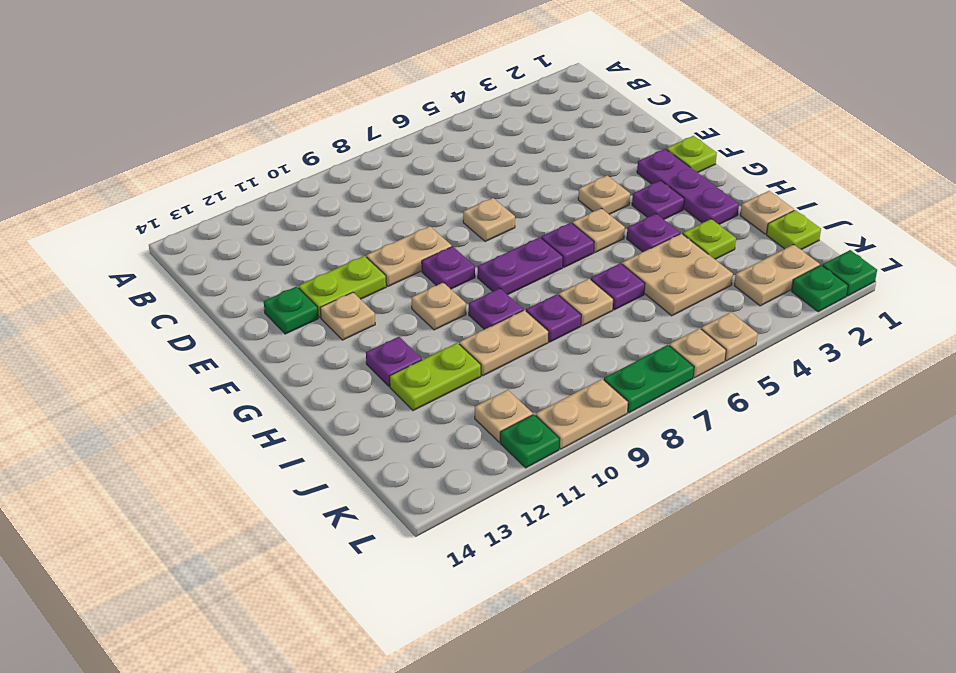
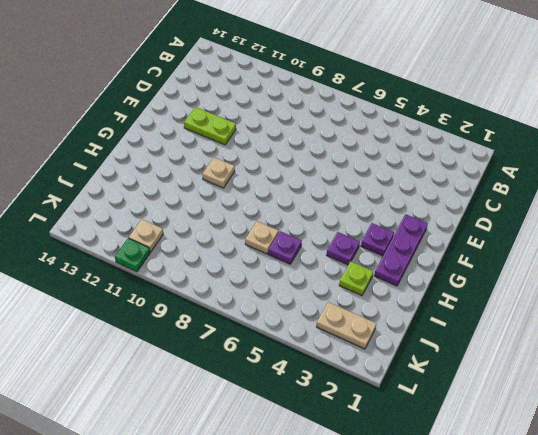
none -> tan 1x1 plate [463,198,515,242]
none -> tan 1x2 plate [366,226,452,286]
none -> green 1x1 plate [264,286,318,334]
none -> lime 1x1 plate [666,136,717,172]

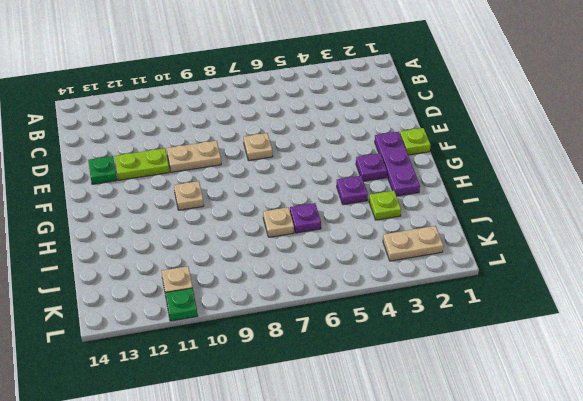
none -> tan 1x1 plate [578,176,630,214]
none -> purple 1x1 plate [422,246,475,289]
none -> tan 1x1 plate [320,292,375,340]
none -> tan 1x1 plate [572,208,625,252]

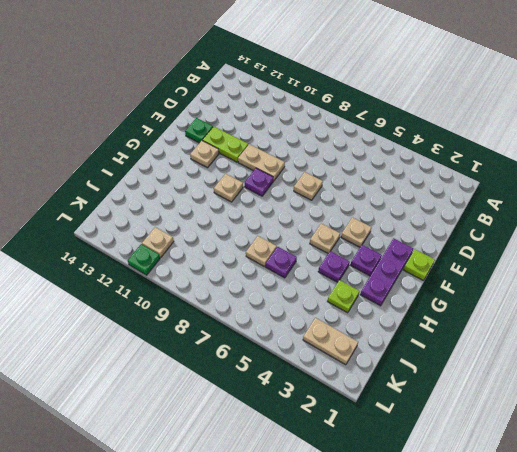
none -> purple 1x1 plate [541,223,594,267]
none -> purple 1x2 plate [478,237,563,295]
none -> purple 1x1 plate [469,288,523,329]
none -> purple 1x1 plate [366,337,422,386]

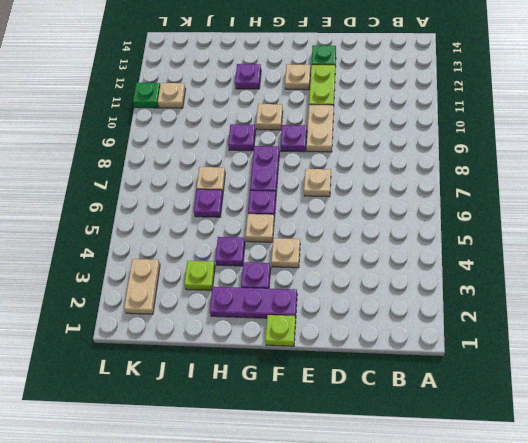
none -> tan 1x1 plate [740,191,794,234]
none -> tan 2x2 plate [622,234,733,316]
none -> purple 1x1 plate [526,294,581,342]
none -> tan 1x2 plate [459,310,549,376]

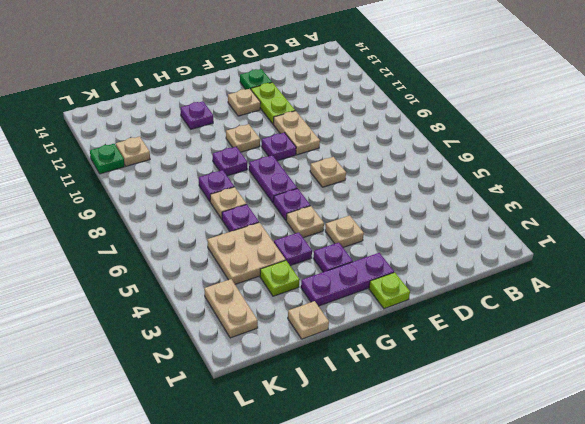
none -> tan 1x2 plate [459,310,549,376]
none -> lime 1x2 plate [390,343,481,411]
none -> lime 1x1 plate [767,210,821,250]
none -> green 1x1 plate [822,250,877,296]

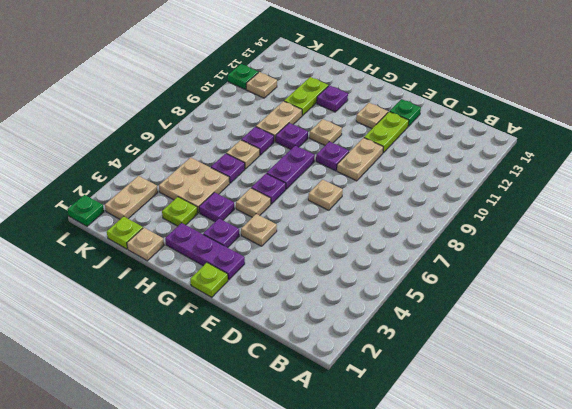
none -> green 1x1 plate [792,265,848,312]
none -> tan 1x1 plate [701,312,758,361]
none -> tan 1x1 plate [669,328,726,378]
none -> green 1x2 plate [604,345,694,413]

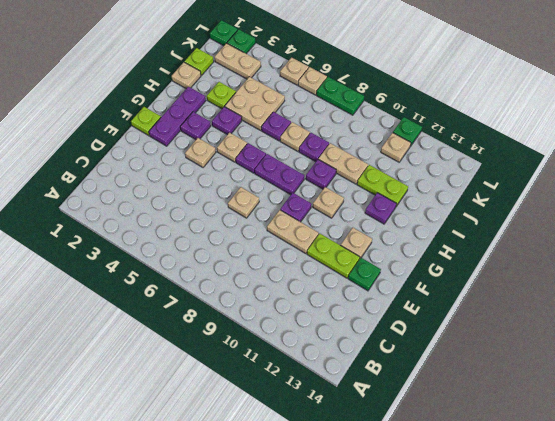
none -> tan 1x2 plate [536,379,628,449]

